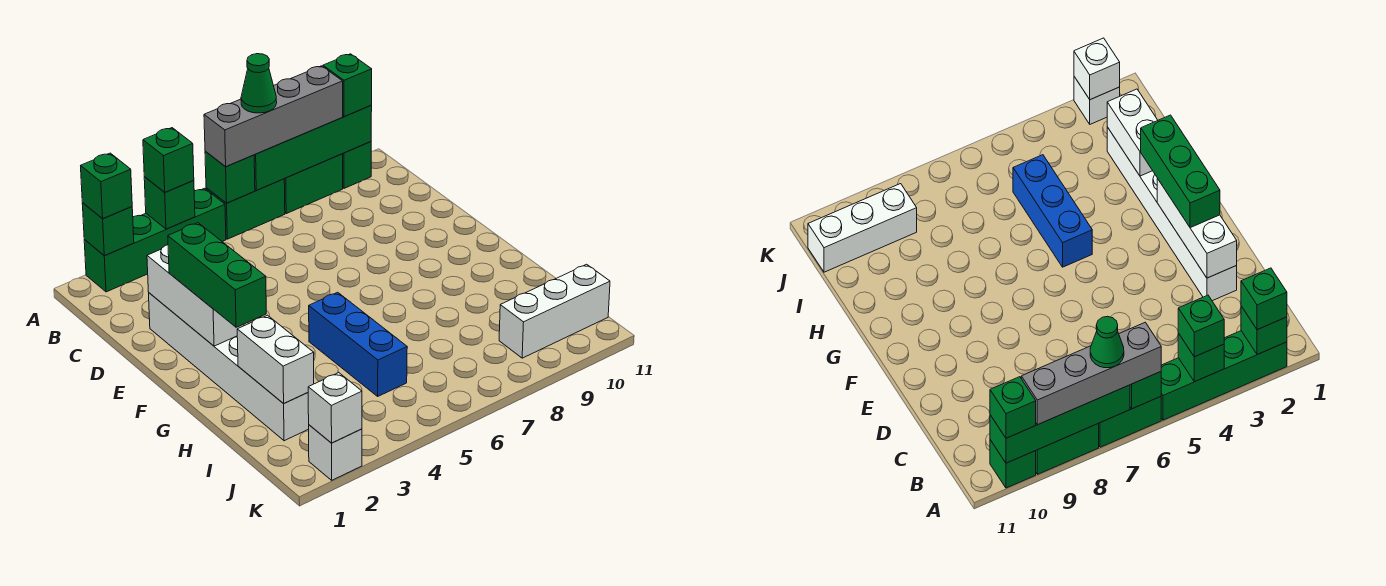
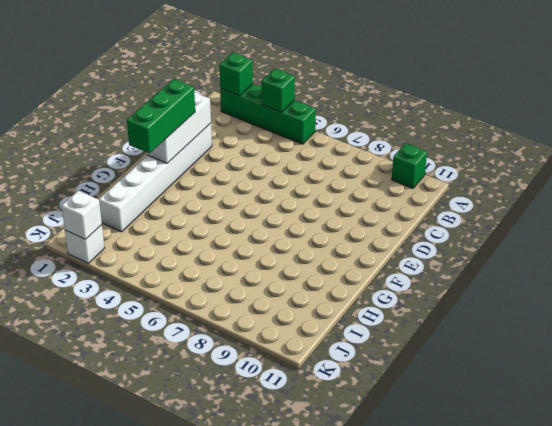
none -> green 1x2 brick [206,179,285,239]
none -> green 1x2 brick [284,154,343,214]
none -> blue 1x3 brick [309,292,407,396]

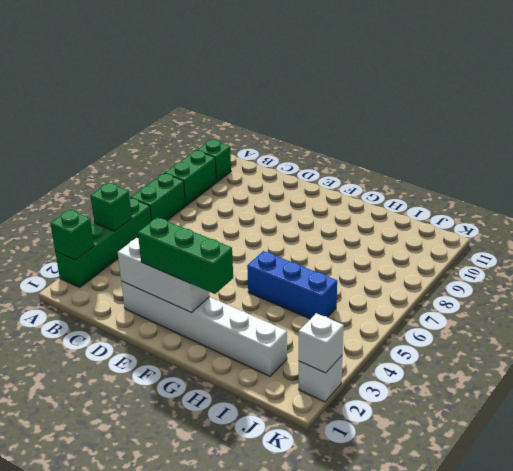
none -> white 1x3 brick [499,264,610,358]
none -> green 1x1 brick [205,151,255,203]
none -> green 1x4 brick [254,106,372,190]

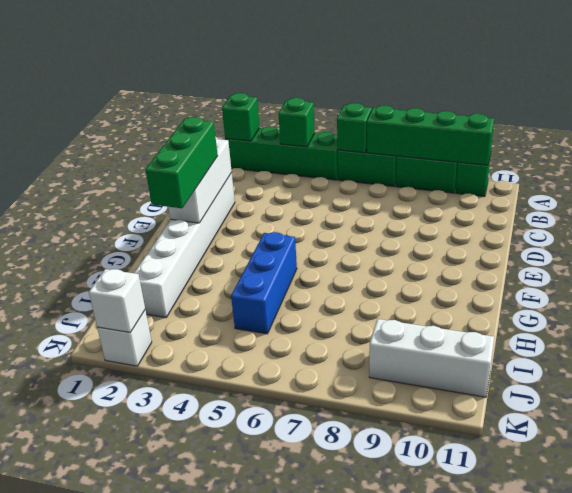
none -> white 1x2 brick [237,315,314,404]
none -> green 1x1 brick [81,153,132,219]
none -> green 1x1 brick [143,128,194,192]

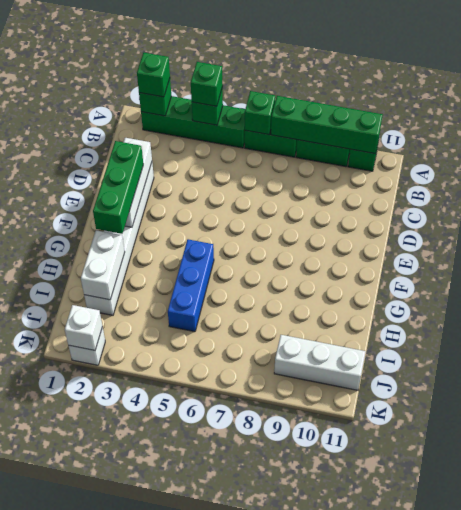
none -> grey 1x4 brick [204,66,343,167]
none -> green 1x1 brick [323,54,372,117]
none -> green 1x1 cone [241,54,277,113]

